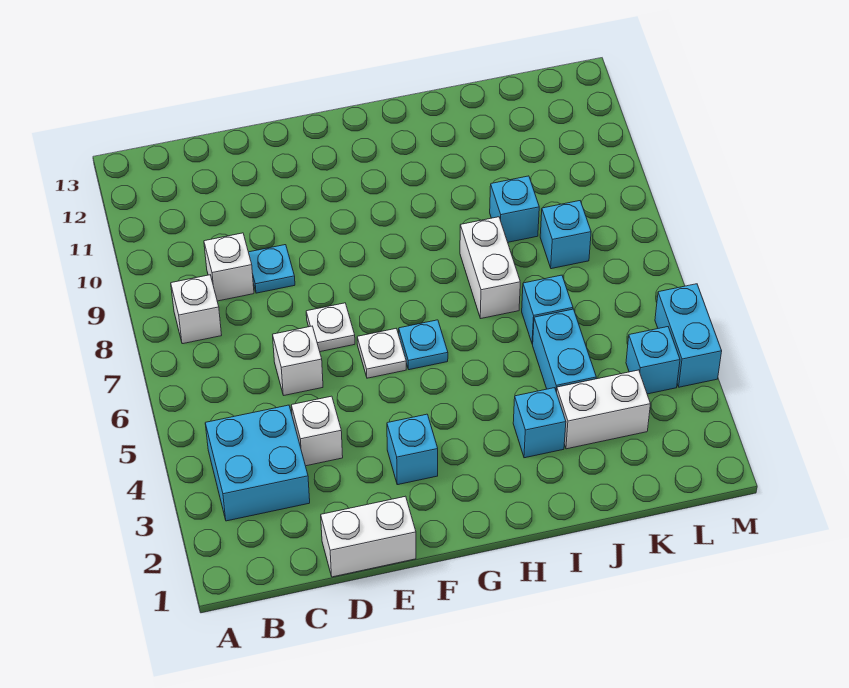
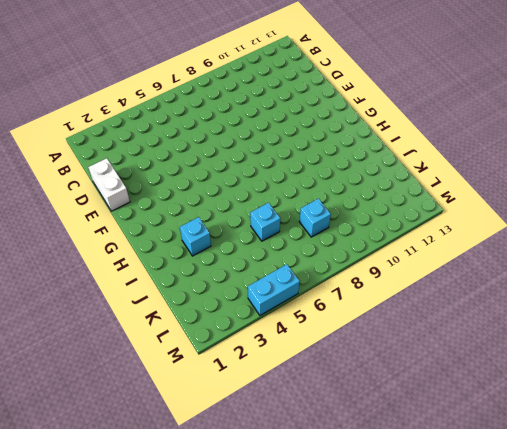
none -> cyan 2x2 brick [205,405,310,521]
none -> white 1x1 brick [171,275,222,344]
none -> white 1x1 brick [204,233,254,301]

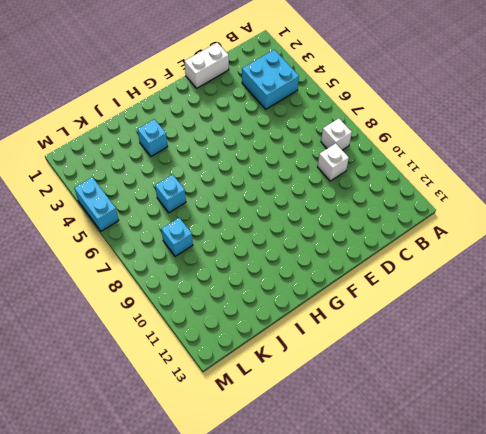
none -> white 1x1 brick [291,396,343,466]
none -> white 1x1 brick [273,326,323,395]
none -> cyan 1x1 plate [249,245,295,293]

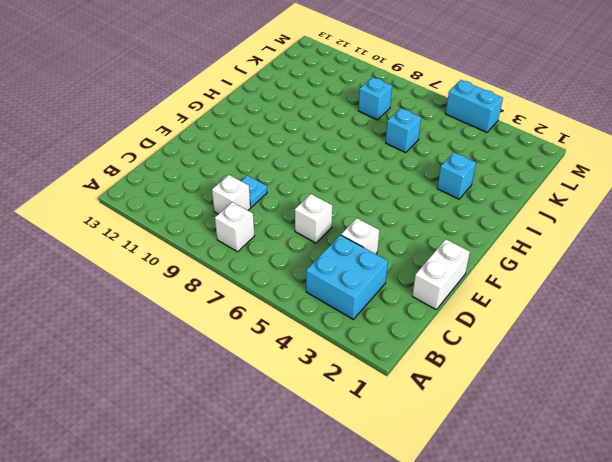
none -> white 1x1 plate [306,303,355,352]
none -> cyan 1x1 brick [387,414,438,485]
none -> white 1x1 plate [357,329,406,378]

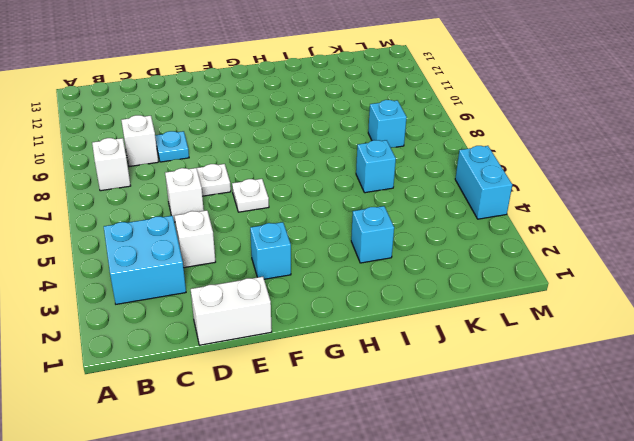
none -> cyan 1x1 plate [399,320,448,370]
none -> white 1x2 brick [460,217,520,319]
none -> white 1x2 brick [557,370,650,449]

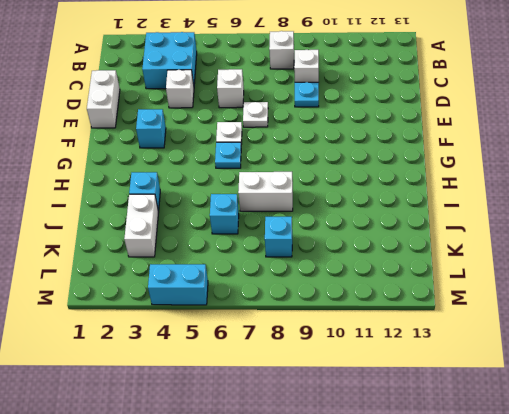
none -> cyan 1x2 brick [533,309,596,392]
none -> cyan 1x1 brick [490,176,539,242]
none -> cyan 1x1 brick [626,327,680,394]

